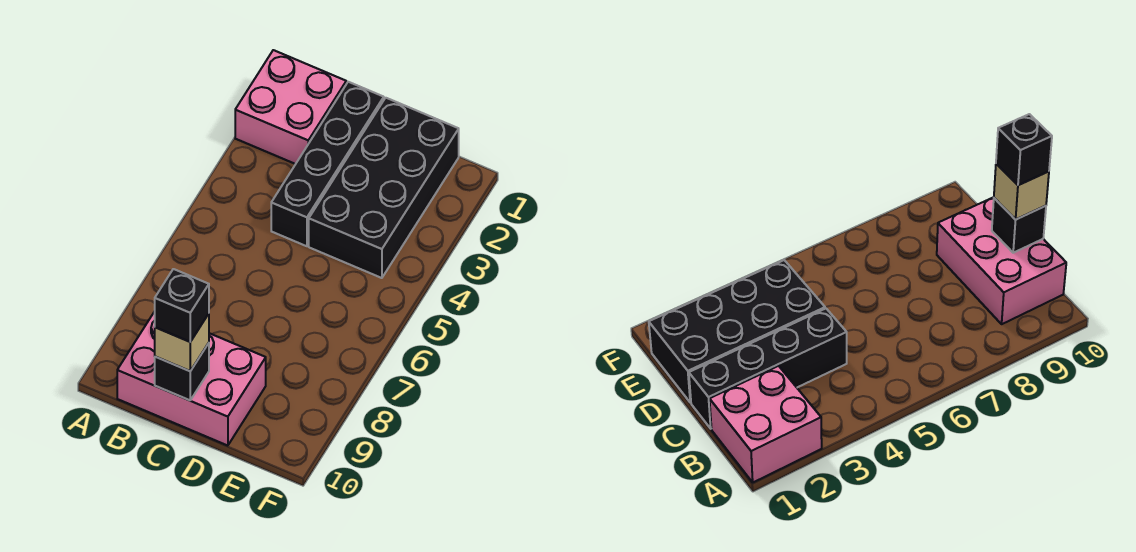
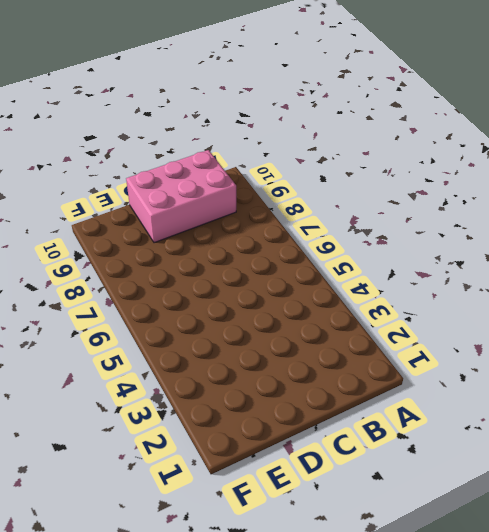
none -> pink 2x2 brick [235,50,346,164]
none -> black 1x4 brick [271,82,384,246]

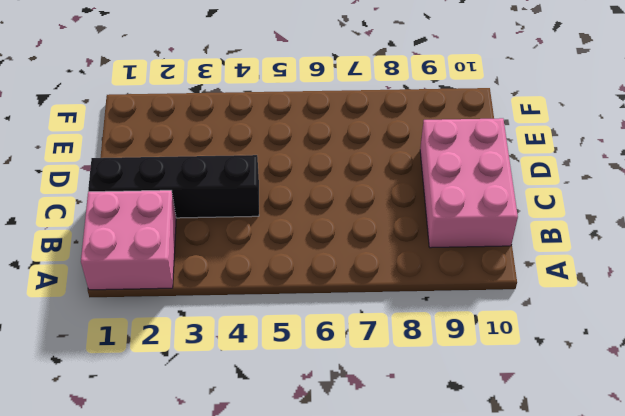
none -> black 2x4 brick [309,98,459,278]
none -> black 1x1 brick [155,343,209,400]

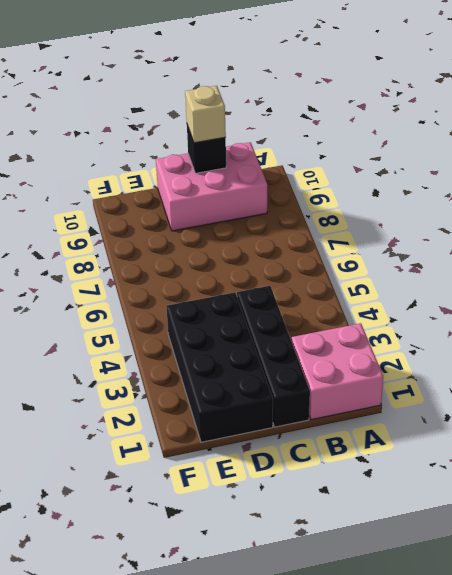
none -> black 1x1 brick [155,269,209,342]

